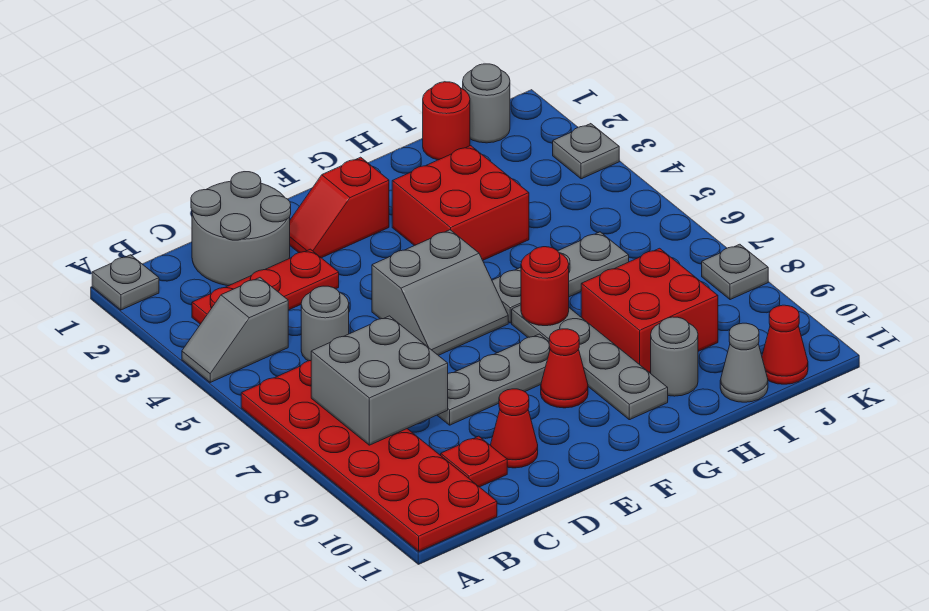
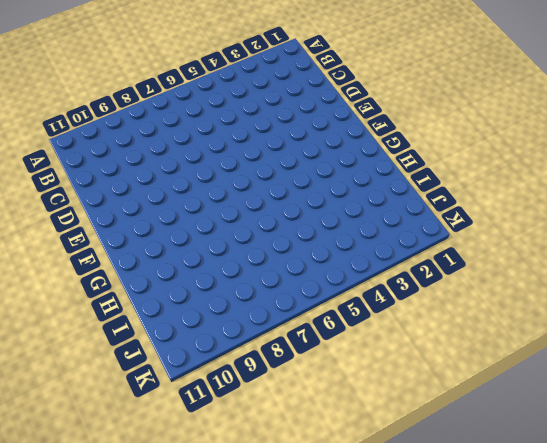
none -> grey 1x1 plate [92,255,159,310]
none -> grey 1x2 slope [182,278,288,382]
none -> red 2x6 plate [241,361,497,551]

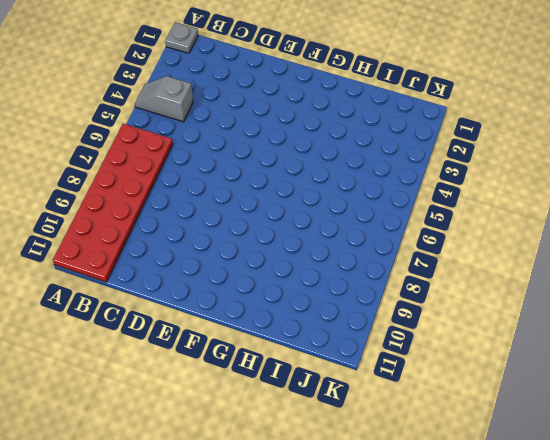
none -> red 1x3 plate [192,249,339,324]
none -> grey 2x2 round brick [191,172,291,286]
none -> grey 1x1 round brick [301,286,349,361]

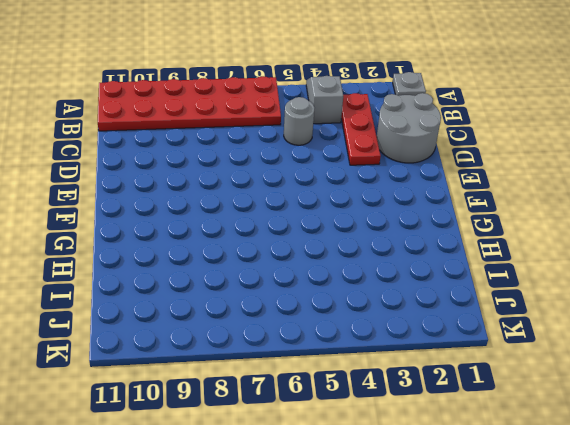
none -> red 1x1 plate [441,436,507,487]
none -> grey 1x3 plate [437,334,550,425]
none -> red 1x1 cone [490,389,538,468]

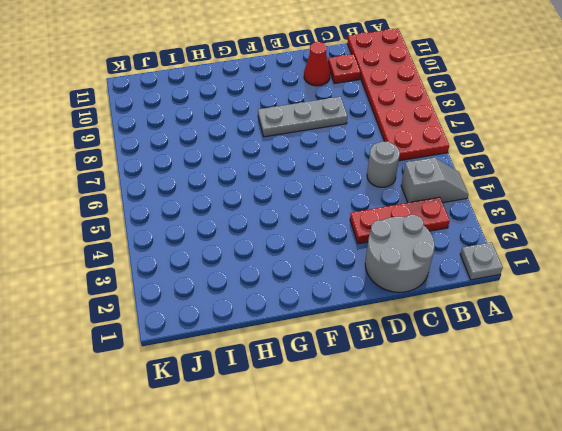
none -> red 1x2 slope [290,157,389,258]
none -> grey 2x2 slope [372,230,508,355]
none -> red 1x1 cone [541,329,588,408]

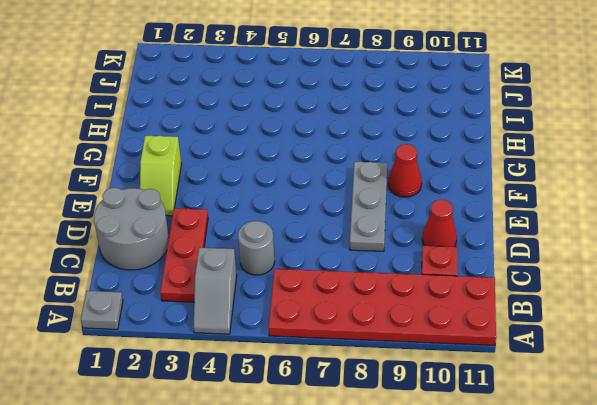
lime 1x2 slope [140,136,181,216] -> red 1x2 slope [290,157,389,258]
none -> grey 2x2 slope [372,230,508,355]
none -> red 2x2 brick [392,146,529,260]
none -> grey 1x3 plate [492,232,629,323]

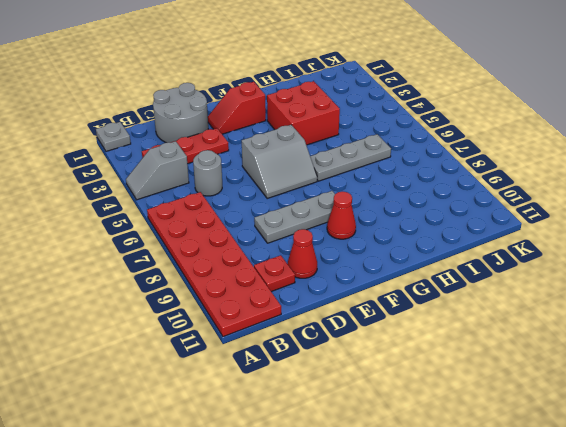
none -> grey 1x4 plate [512,305,668,420]
none -> red 2x2 brick [581,248,718,373]
none -> grey 1x1 round brick [651,317,698,396]

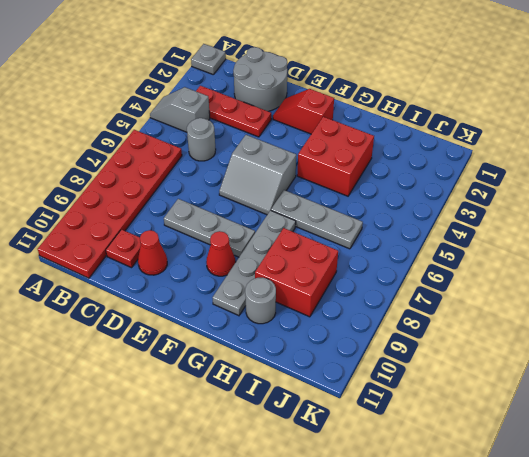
none -> red 1x1 round brick [423,82,470,160]
none -> grey 1x1 cone [720,323,768,402]
none -> grey 1x1 round brick [463,64,510,143]

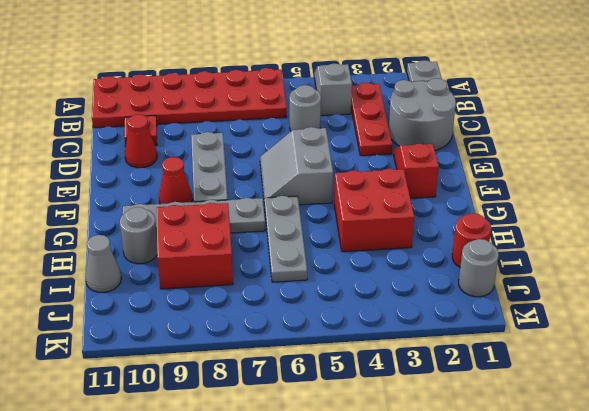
none -> red 1x1 cone [762,305,808,384]
none -> grey 1x1 plate [553,124,619,179]
none -> grey 1x1 plate [702,244,768,300]

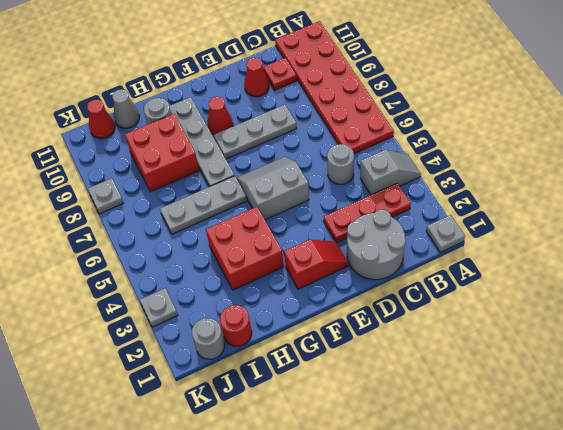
none -> grey 2x2 brick [311,316,448,445]
none -> red 1x1 round brick [521,247,569,326]

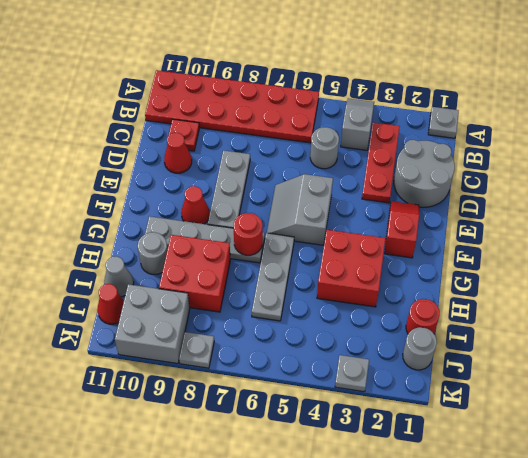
grey 2x2 brick [115,284,190,364] -> grey 2x2 brick moved to [311,316,448,445]

